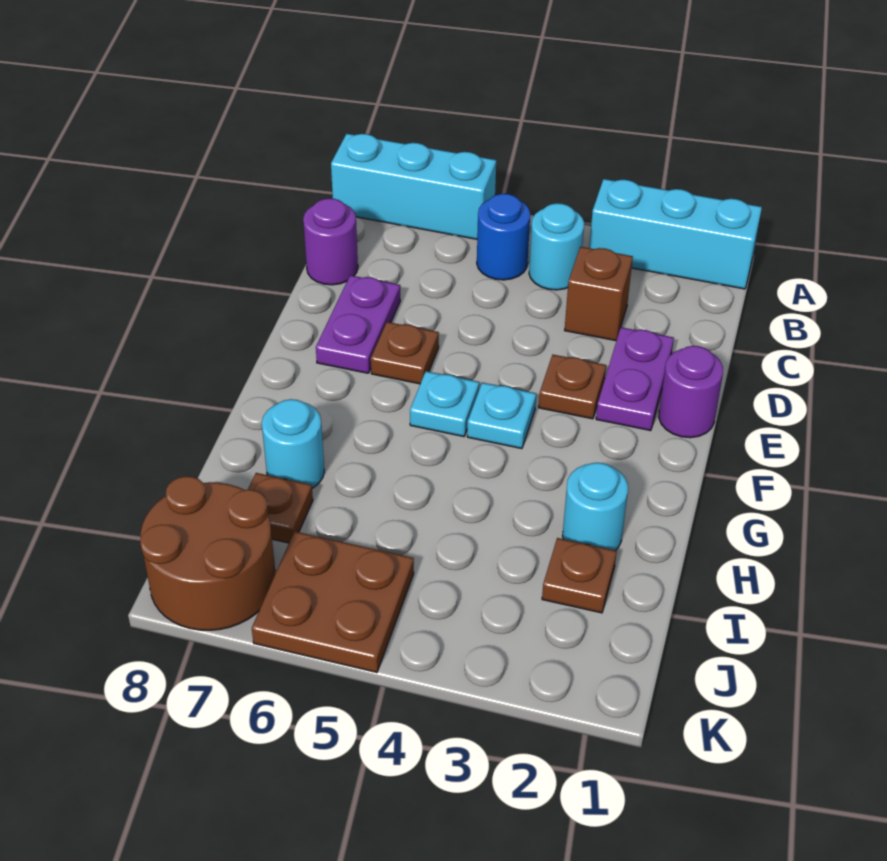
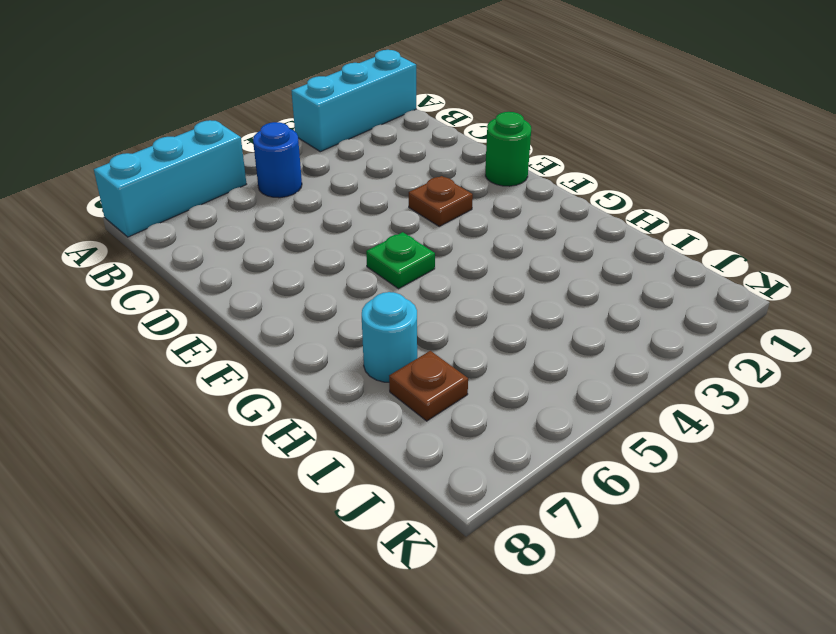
green 1x1 round brick [485,112,531,186] -> purple 1x1 round brick [659,346,723,438]
green 1x1 plate [366,232,435,289] -> cyan 1x1 plate [410,371,479,437]
none -> cyan 1x1 round brick [529,203,584,290]
none -> brown 1x1 brick [565,247,633,341]
none -> purple 1x1 round brick [303,198,358,285]

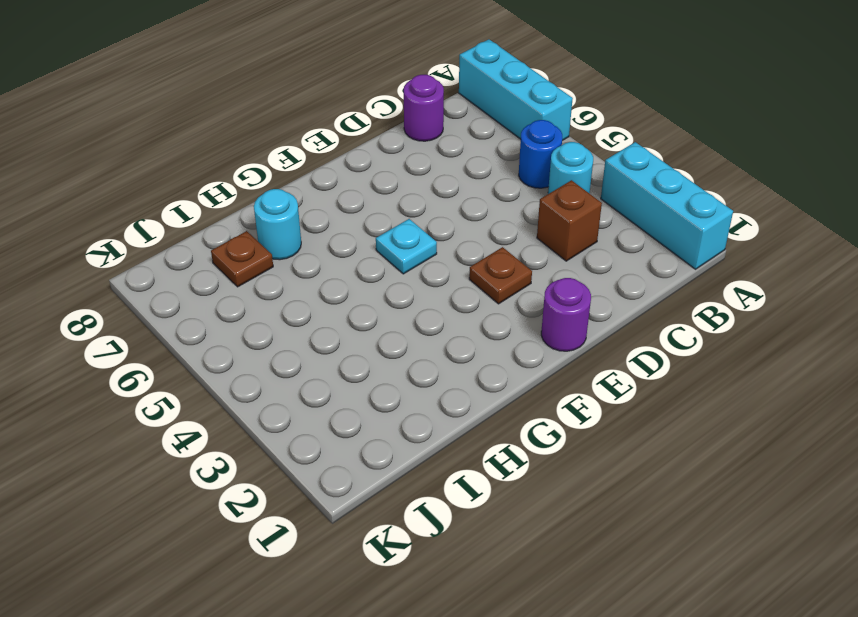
none -> purple 1x2 plate [596,327,674,431]
none -> purple 1x2 plate [316,275,400,373]
none -> brown 1x1 plate [371,322,439,384]

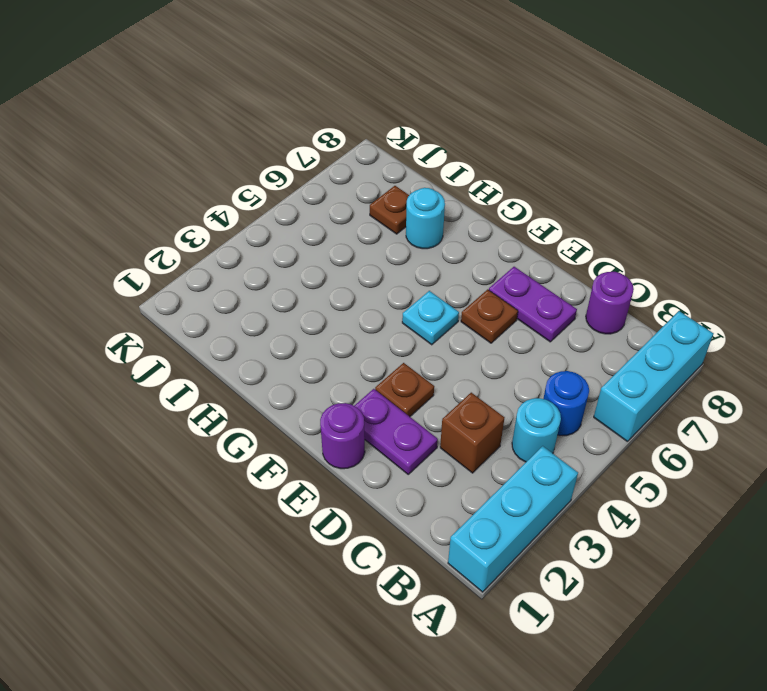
none -> cyan 1x1 plate [467,383,536,449]
none -> cyan 1x1 round brick [563,463,628,550]
none -> brown 1x1 plate [542,538,617,613]

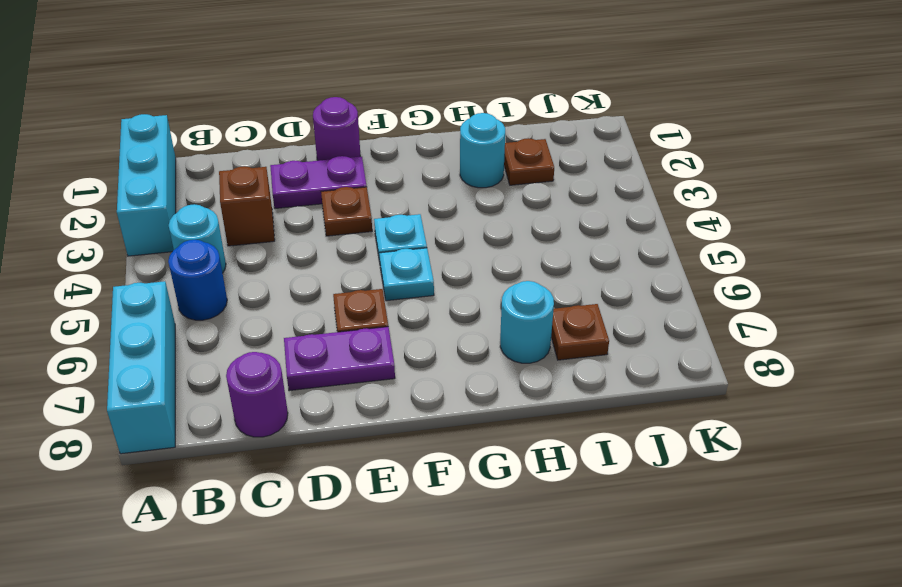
none -> brown 2x2 plate [252,532,414,672]
none -> brown 2x2 round brick [140,476,275,630]

